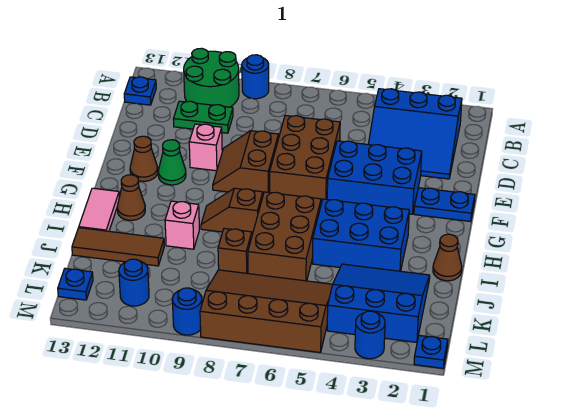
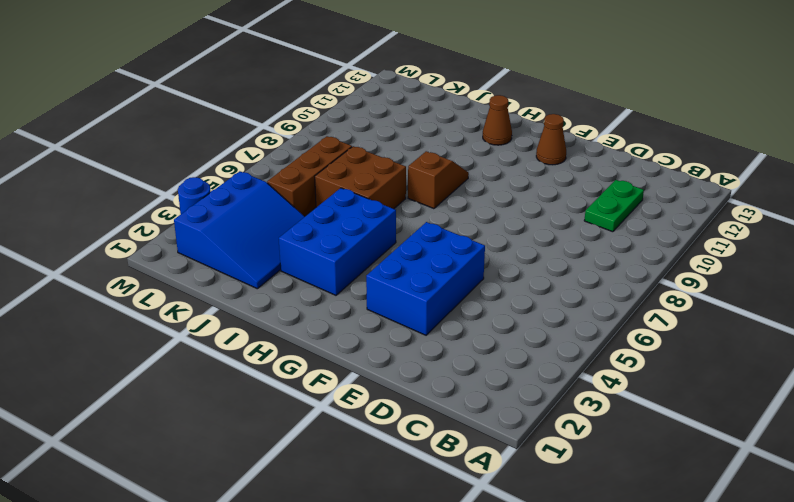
brown 2x2 brick [315,146,406,209] -> brown 2x3 brick [248,192,321,281]
brown 1x3 brick [267,136,352,216] -> brown 3x4 slope [200,270,333,352]
none -> blue 1x1 round brick [242,55,269,99]
none -> green 2x2 round brick [184,48,239,107]
none -> blue 3x3 slope [368,89,462,179]

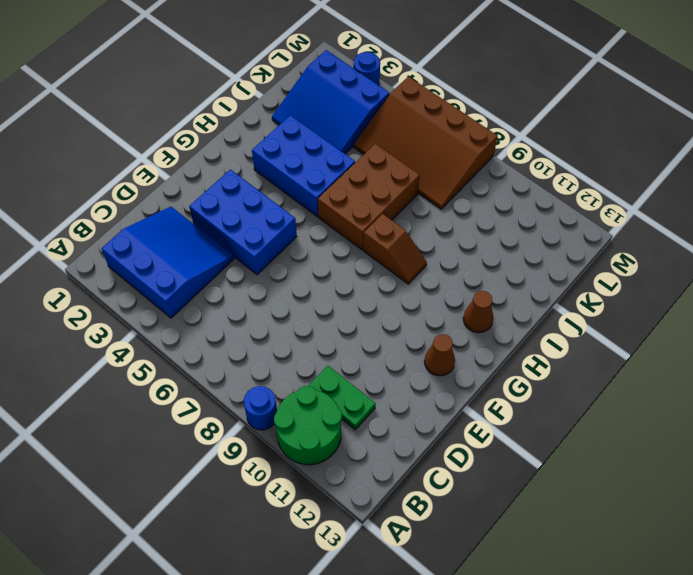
none -> blue 1x1 plate [124,77,156,105]
none -> brown 2x3 brick [270,115,340,203]
none -> brown 2x2 slope [213,131,278,194]

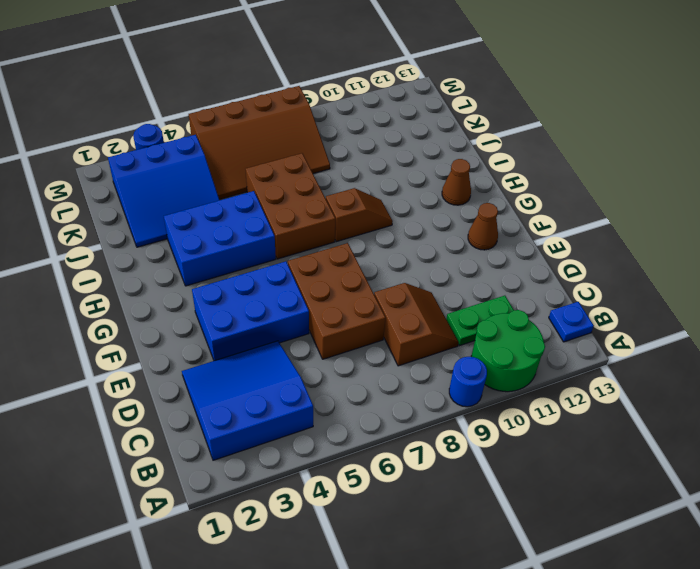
brown 2x2 slope [374,283,459,366] -> brown 2x2 slope moved to [213,131,278,194]
none -> pink 1x1 brick [189,124,222,171]
none -> blue 1x2 plate [414,188,475,222]
none -> green 1x1 cone [158,140,186,185]

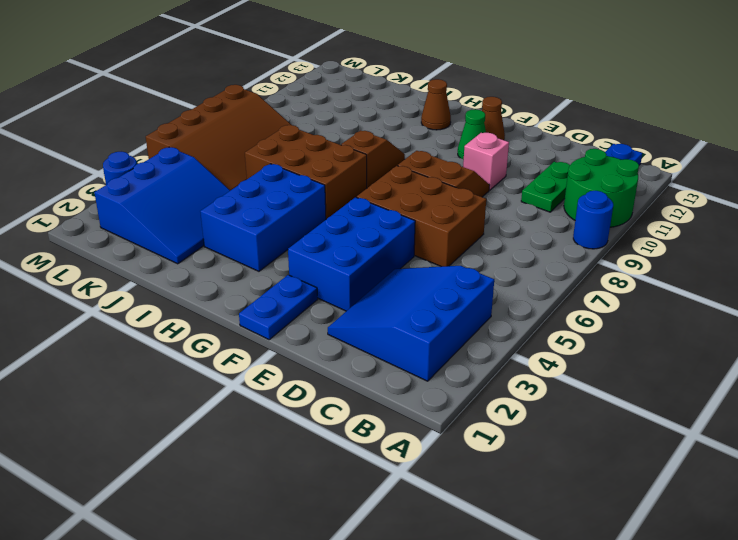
none -> pink 1x2 tile [79,188,119,231]
none -> brown 1x1 cone [433,234,462,281]
none -> pink 1x1 brick [165,201,199,249]

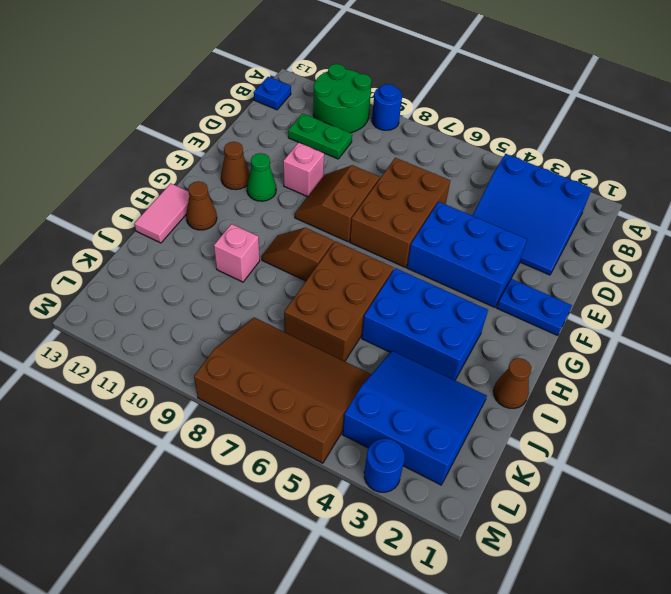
none -> brown 1x1 brick [218,228,252,273]
none -> brown 1x3 tile [72,228,164,266]
none -> blue 1x1 round brick [119,259,149,306]

